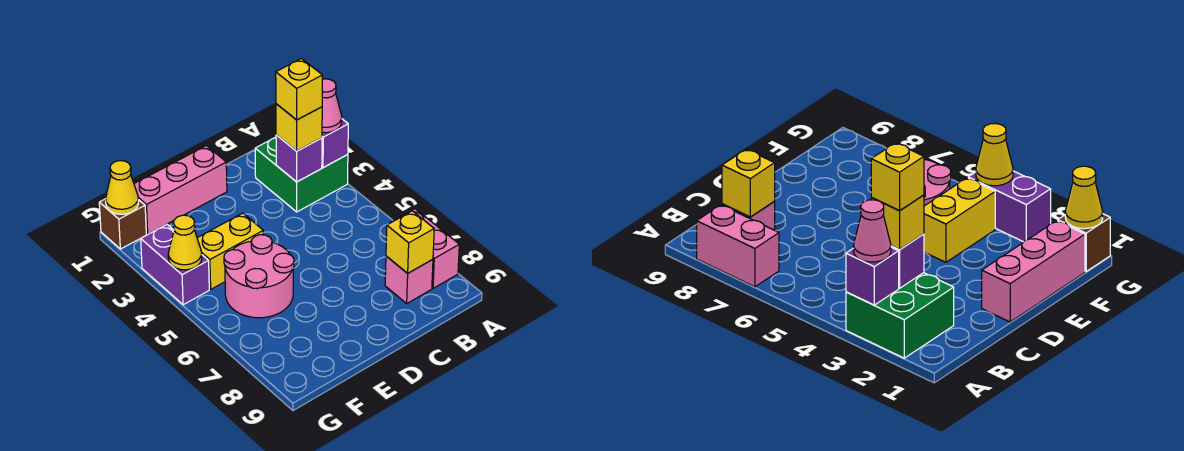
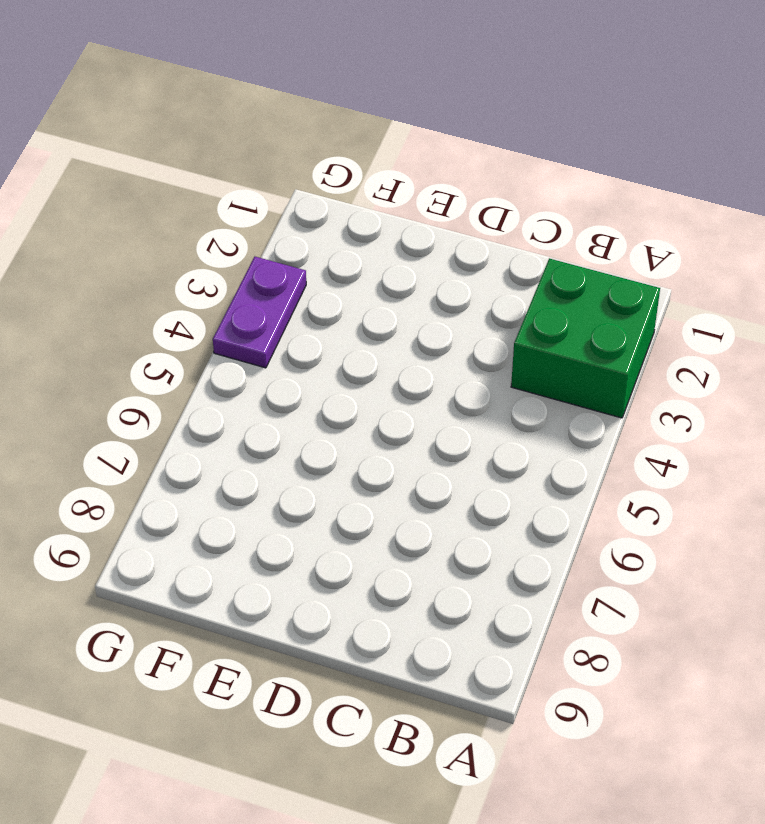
purple 1x2 plate [213,257,306,368] -> purple 1x2 brick [141,224,209,305]
none -> pink 1x2 brick [390,209,459,288]
none -> pink 1x1 brick [385,256,433,303]
none -> pink 1x3 brick [134,146,227,234]

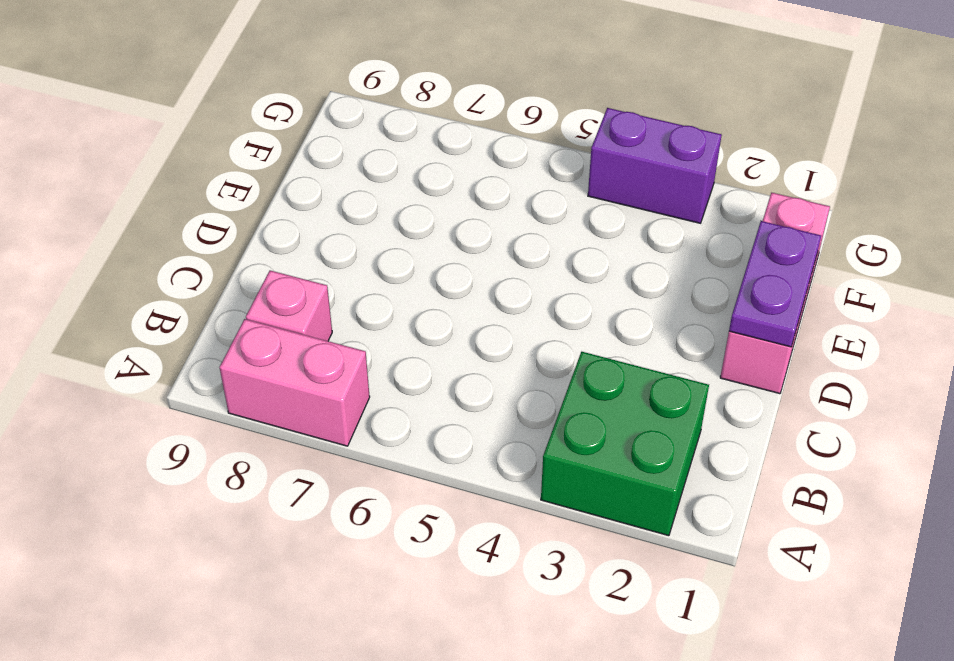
purple 1x2 plate [729,221,821,347] -> none
none -> yellow 1x2 brick [197,213,263,289]
none -> pink 2x2 round brick [224,235,294,318]
none -> brown 1x1 brick [99,199,146,249]

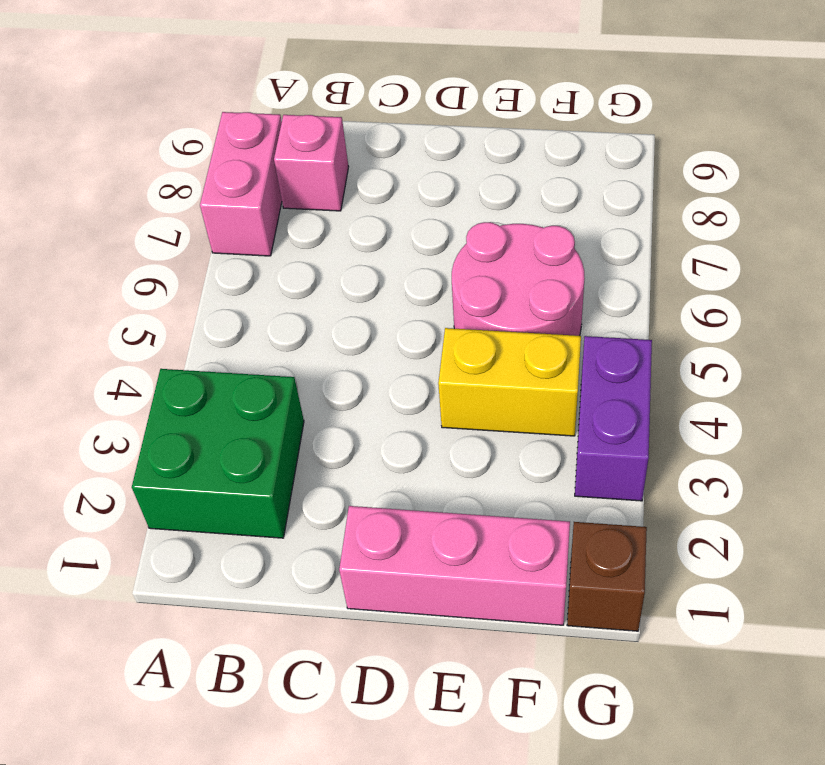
none -> purple 1x1 brick [322,119,348,168]
none -> purple 1x1 brick [276,135,322,182]
none -> yellow 1x1 brick [386,211,434,273]

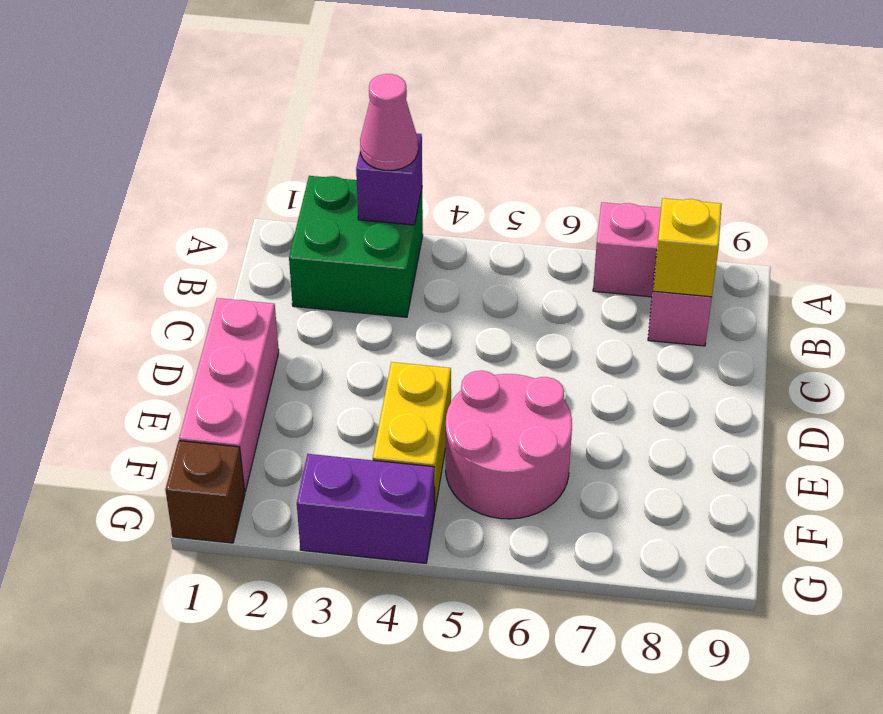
none -> purple 1x1 brick [276,135,322,182]
none -> yellow 1x1 cone [106,161,139,214]
none -> yellow 1x1 cone [168,215,202,270]

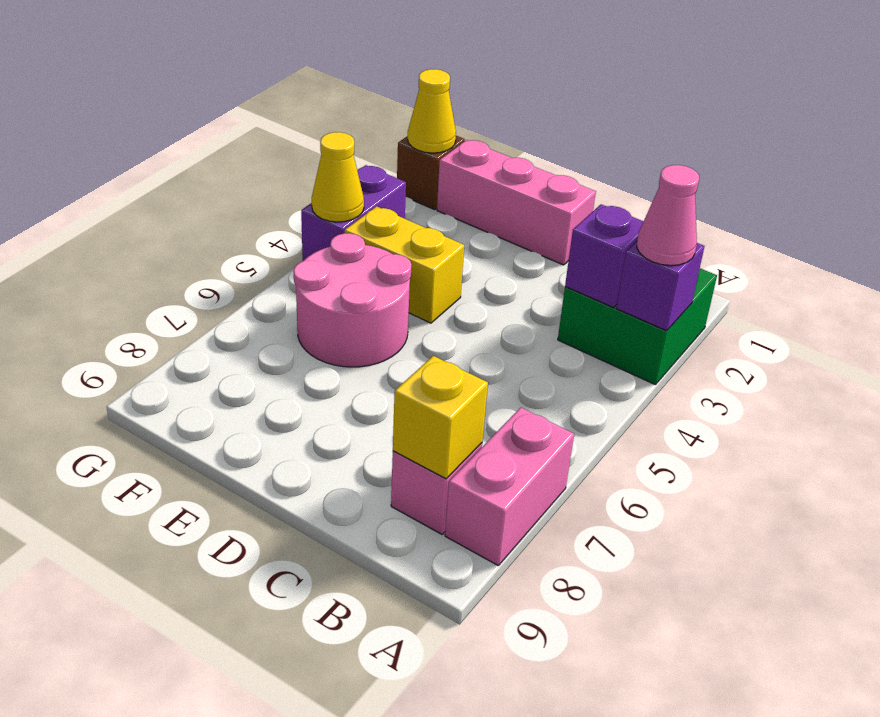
none -> yellow 1x1 brick [276,104,322,151]
none -> yellow 1x1 brick [276,59,322,120]

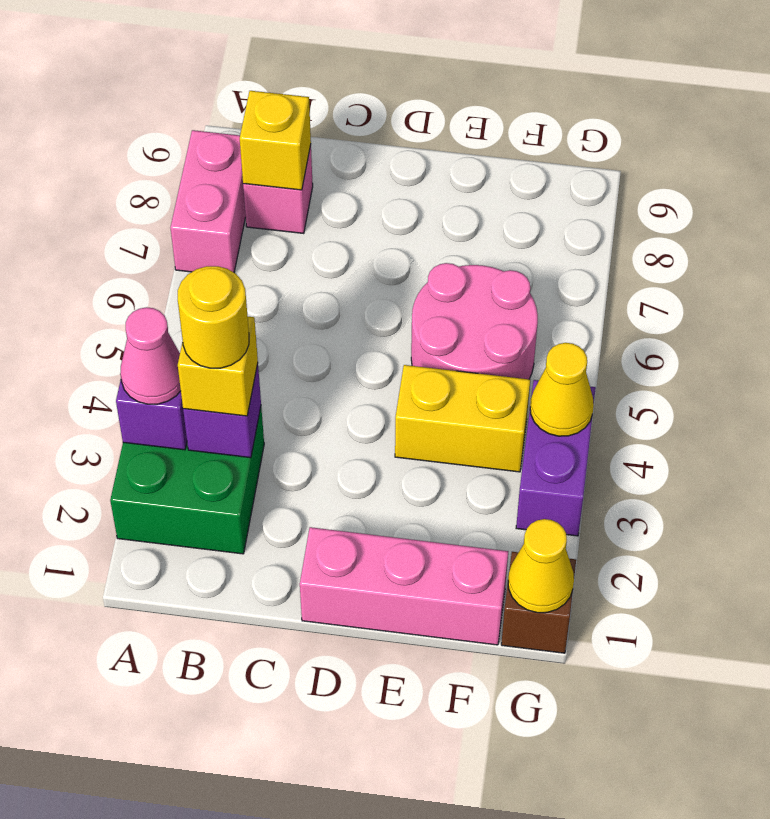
yellow 1x1 round brick [178,266,249,368] -> yellow 1x1 brick [276,59,322,120]

